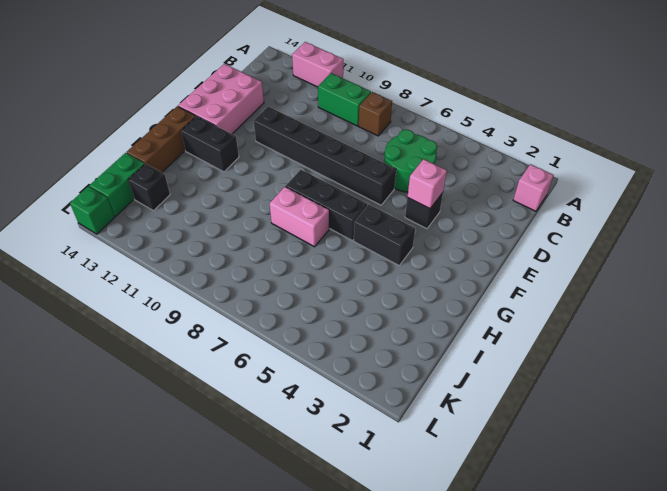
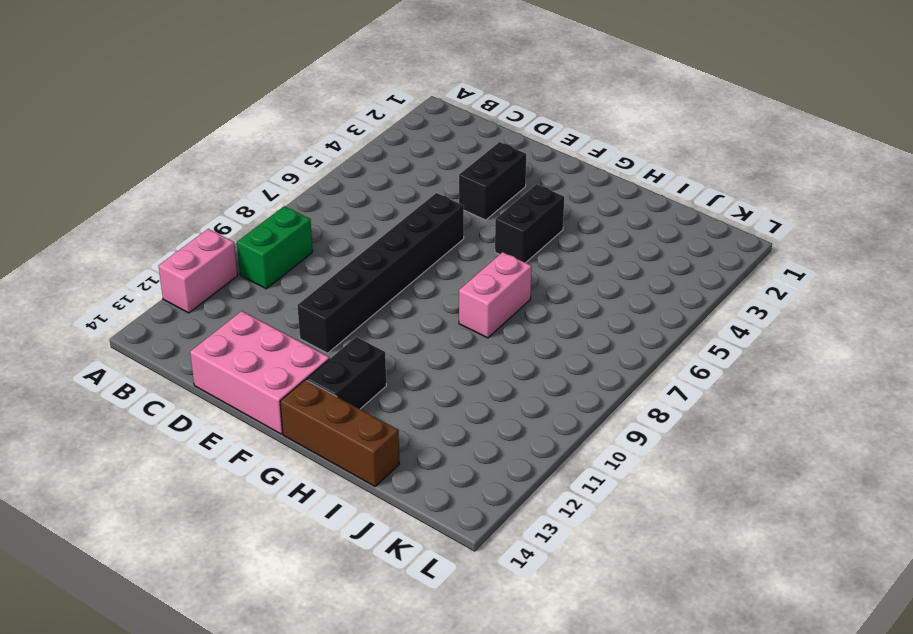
black 1x2 brick [459,142,526,220] -> black 1x1 brick [405,193,443,229]
none -> pink 1x1 brick [513,164,553,211]
none -> brown 1x1 brick [359,92,392,136]
none -> green 2x2 round brick [384,129,437,192]

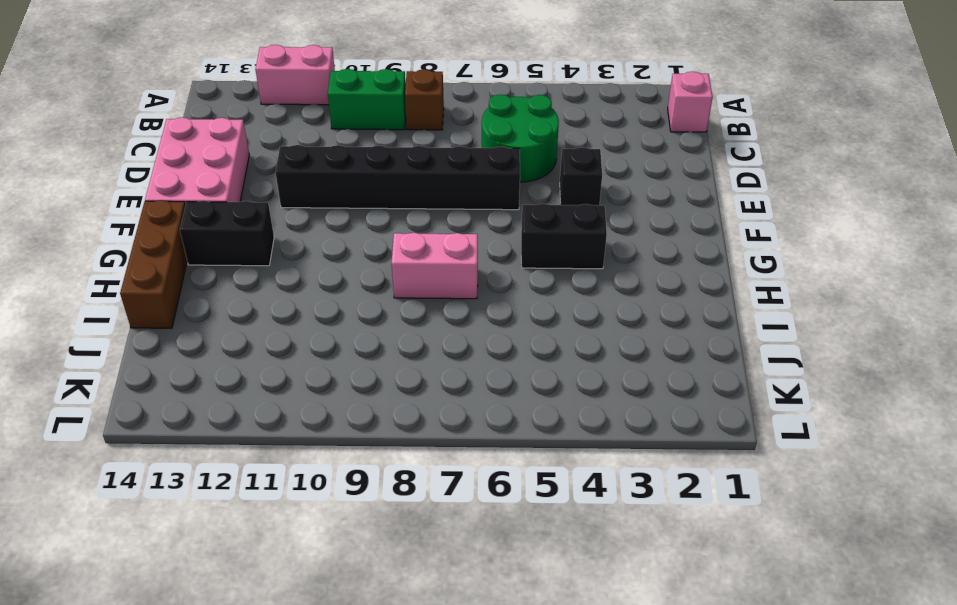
none -> black 1x3 brick [286,170,367,241]
none -> black 1x1 brick [128,164,170,211]
none -> green 1x2 brick [89,153,145,216]

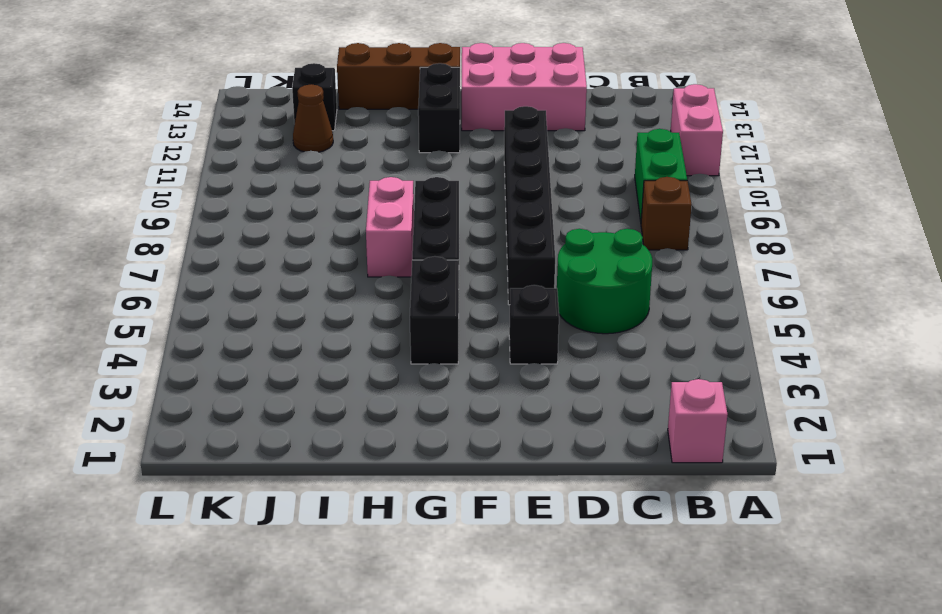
brown 1x1 cone [293,84,333,152] -> none
none -> green 1x2 brick [89,153,145,216]
none -> green 1x1 brick [70,186,115,234]
none -> pink 1x1 brick [407,159,447,209]

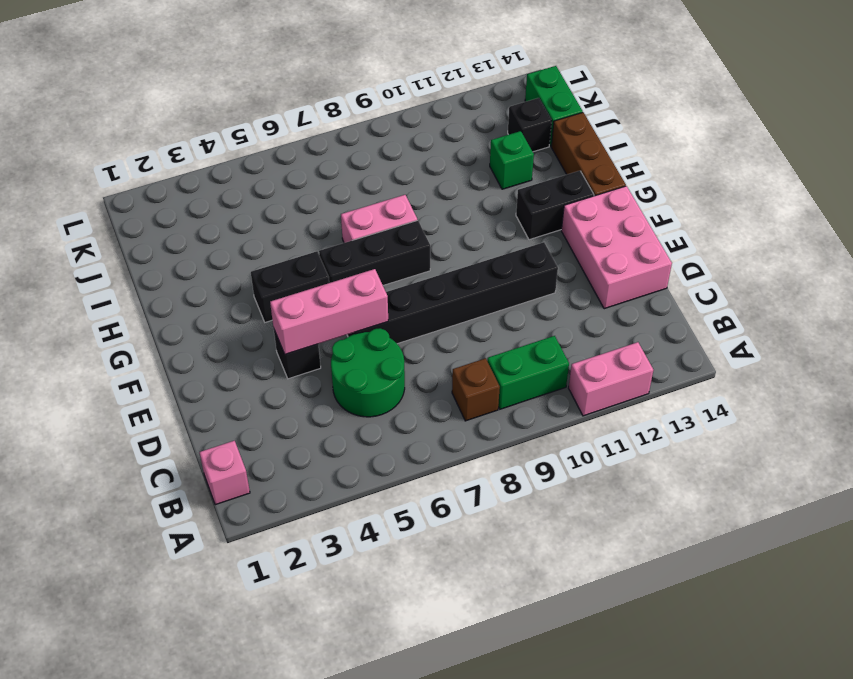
pink 1x3 brick [270,269,388,354] -> pink 1x1 brick [407,159,447,209]
green 1x1 brick [490,131,534,189] -> green 1x1 brick moved to [70,186,115,234]

